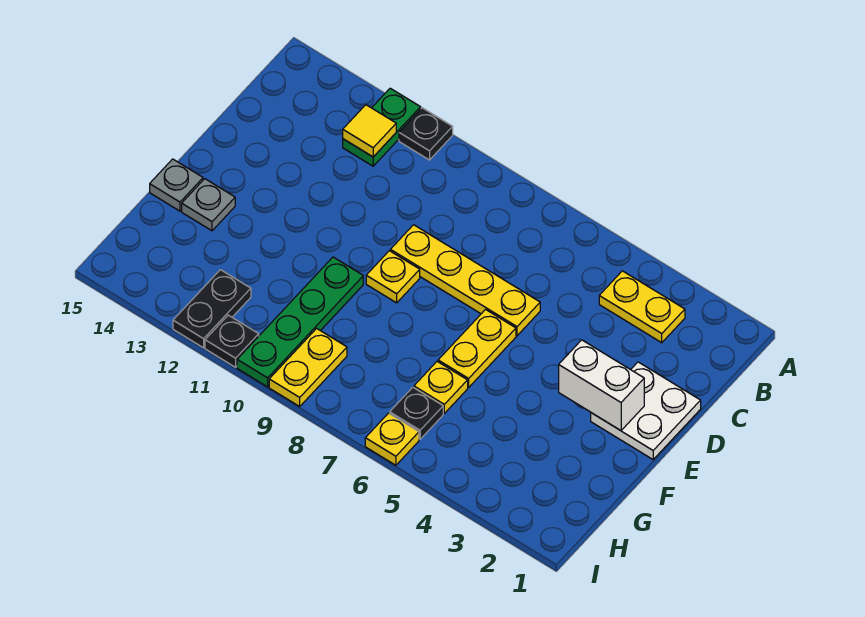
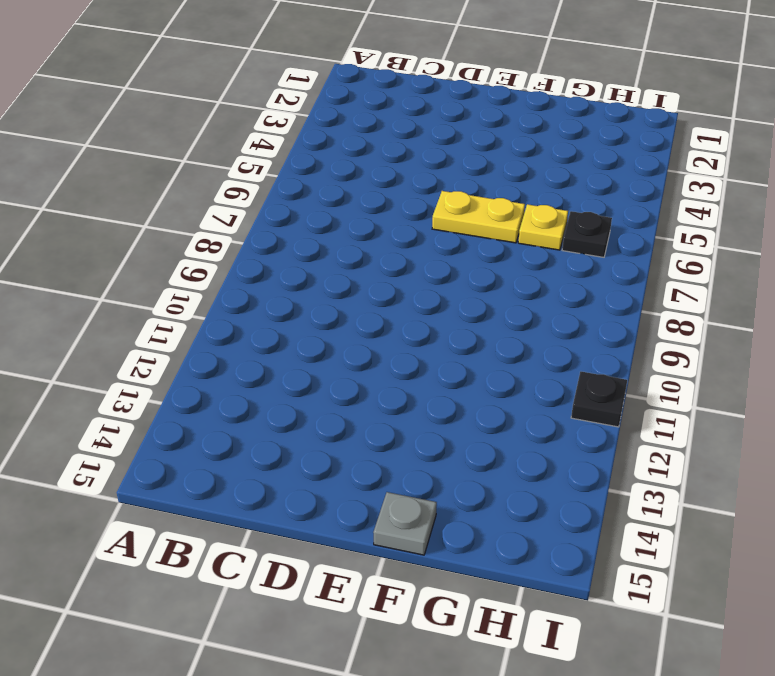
none -> black 1x1 plate [399,108,453,160]
none -> green 1x2 plate [343,88,421,166]
none -> yellow 1x2 plate [599,271,685,343]

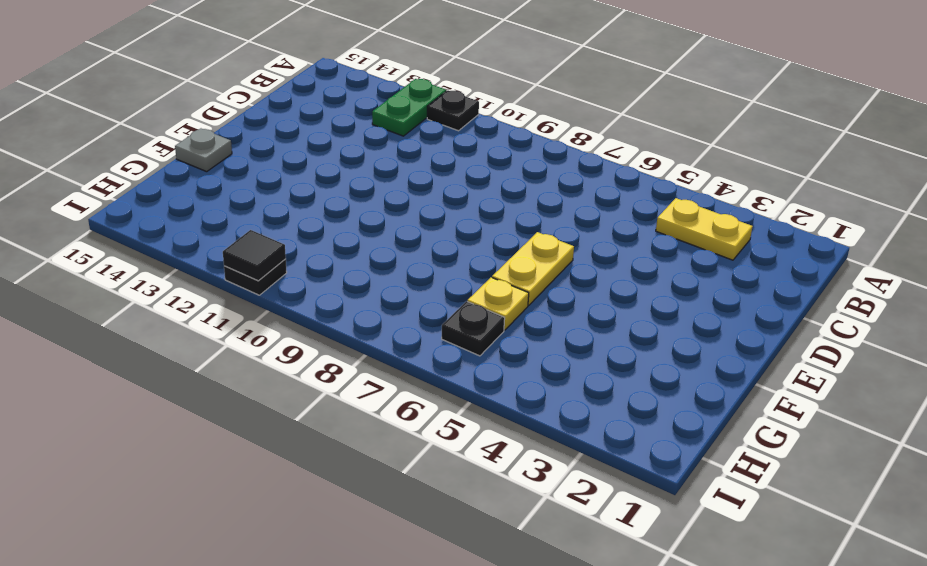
black 1x1 tile [223,230,286,281] -> none
none -> white 2x2 plate [591,362,701,459]
none -> yellow 1x4 plate [390,225,540,336]
none -> yellow 1x1 plate [366,251,420,303]

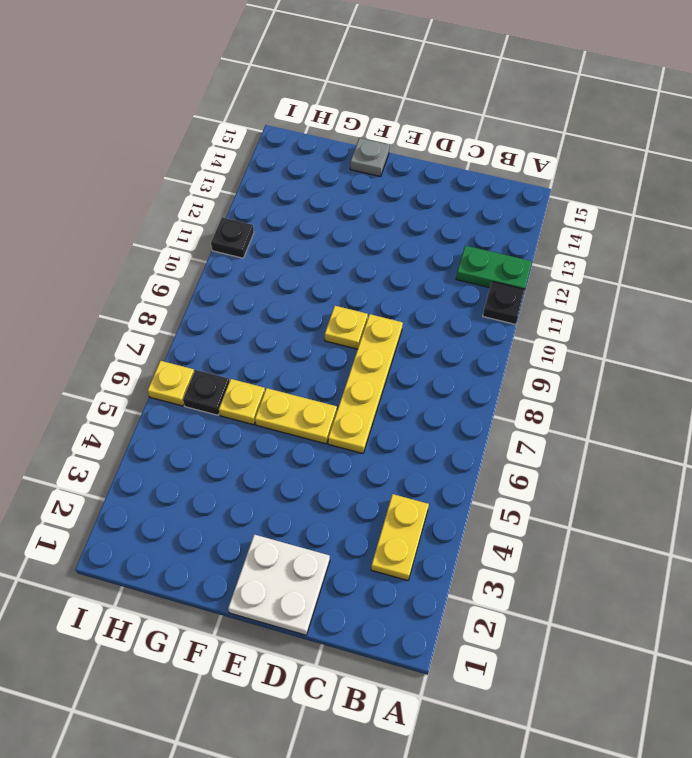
none -> green 1x4 plate [237,257,363,387]
none -> grey 1x1 plate [182,179,235,231]
none -> yellow 1x2 plate [269,329,347,406]

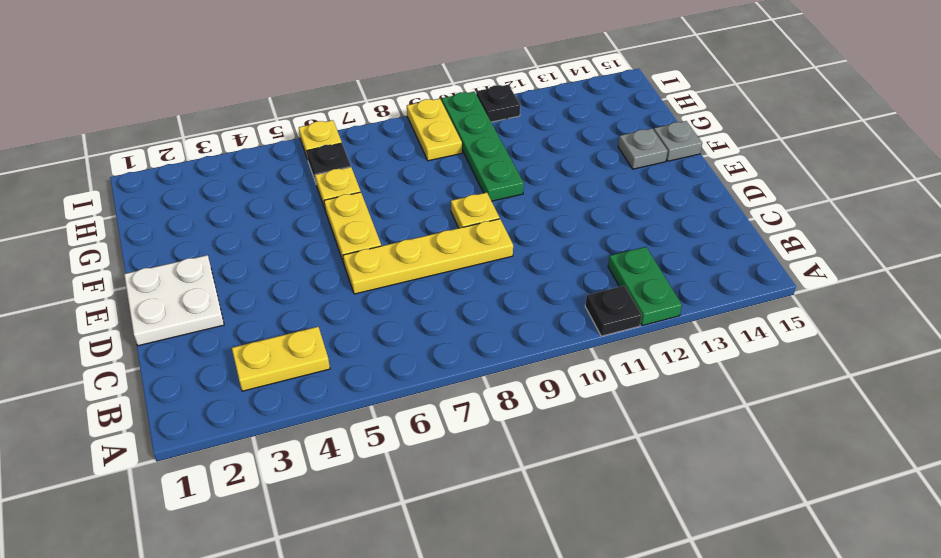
none -> black 1x2 plate [173,270,251,348]
none -> yellow 1x1 tile [343,105,396,157]
none -> white 1x2 brick [559,340,644,431]

